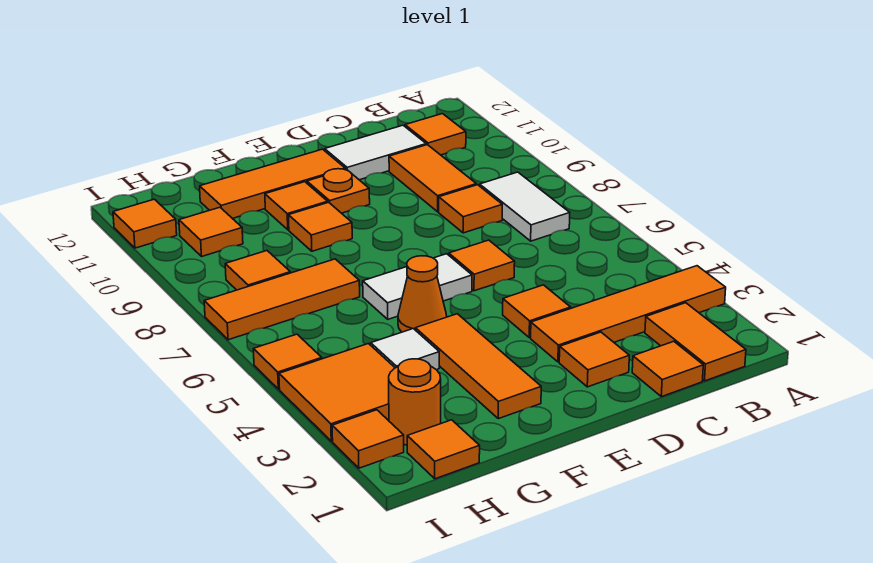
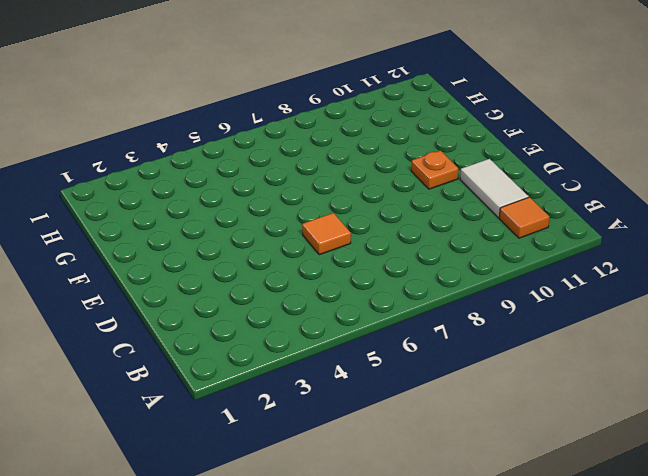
none -> orange 1x4 tile [531,266,726,362]
none -> orange 1x2 tile [645,303,746,381]
none -> white 1x2 tile [480,172,570,241]

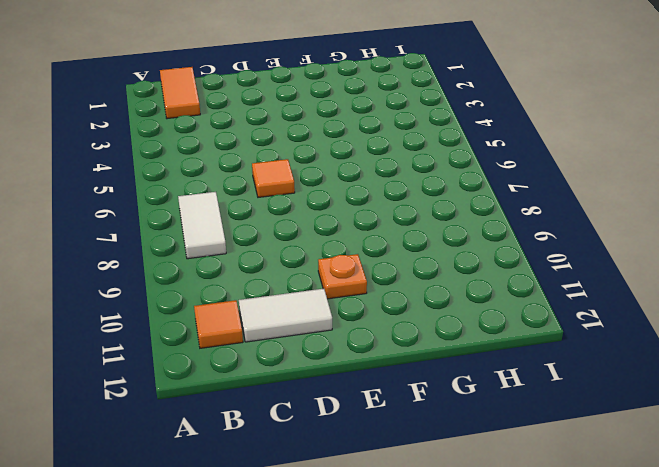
none -> orange 1x4 tile [531,266,726,362]
none -> orange 1x1 tile [632,341,703,397]
none -> orange 1x1 tile [439,185,502,233]

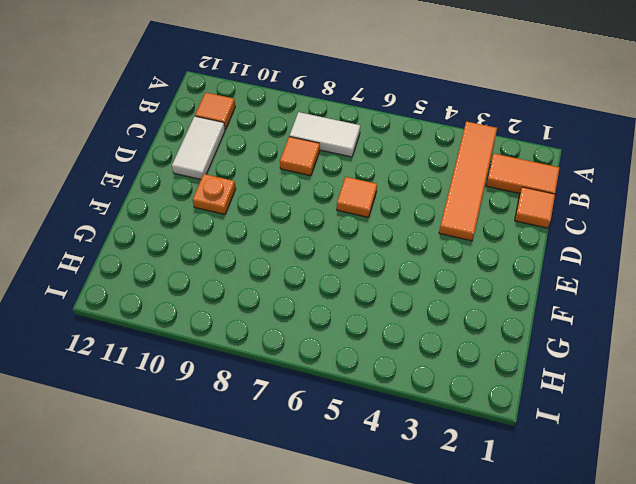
none -> orange 1x2 tile [389,145,476,212]
none -> orange 1x1 tile [559,332,629,387]
none -> orange 1x1 tile [503,285,571,338]

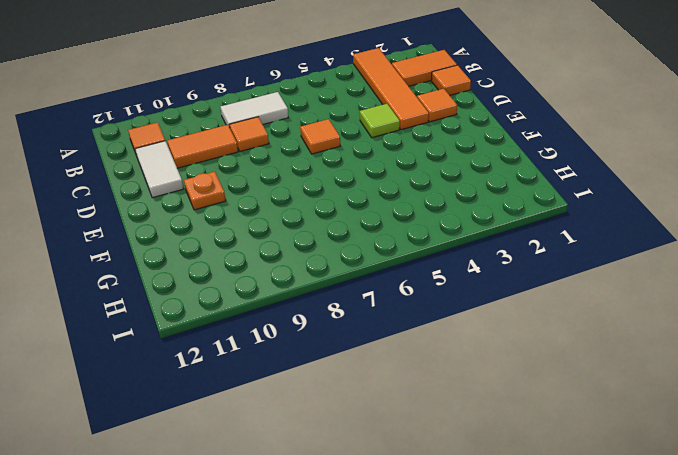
lime 1x1 tile [360,104,400,138] -> orange 1x1 tile [503,285,571,338]
none -> white 1x2 tile [363,254,472,319]
none -> orange 1x3 tile [200,149,345,219]
none -> orange 1x3 tile [415,314,541,419]

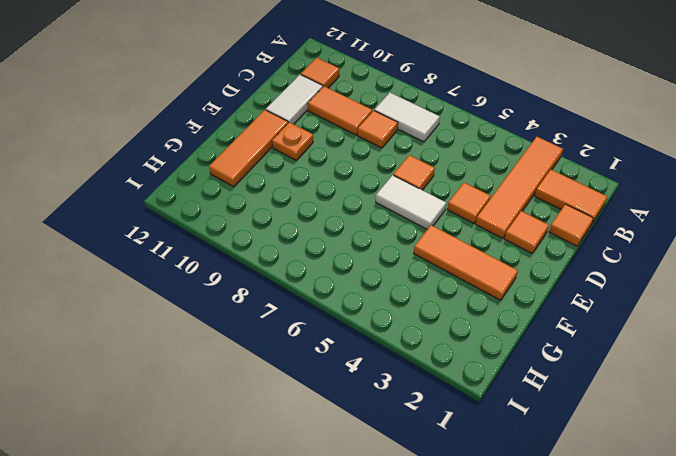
white 1x2 tile [376,175,446,229] -> white 1x2 tile turned to [363,254,472,319]
none -> orange 1x1 cone [398,256,447,332]
none -> orange 1x1 tile [288,202,352,251]
none -> orange 1x1 tile [265,182,328,230]

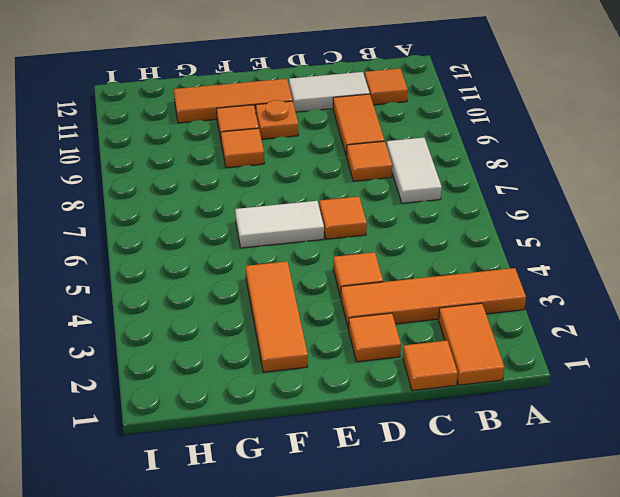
none -> orange 1x1 cone [398,256,447,332]
none -> white 1x1 tile [371,329,439,370]
none -> orange 1x3 tile [204,259,360,340]

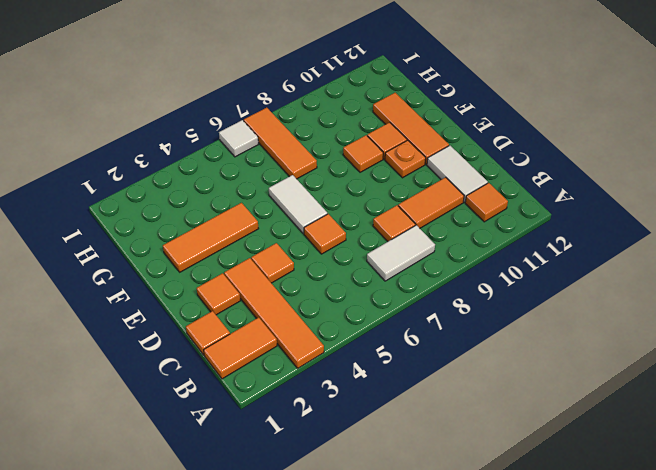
white 1x1 tile [219,120,258,157] -> white 1x1 tile moved to [371,329,439,370]
none -> orange 1x1 cone [398,256,447,332]
none -> orange 1x1 tile [407,420,480,479]
none -> orange 1x1 round brick [389,359,441,445]

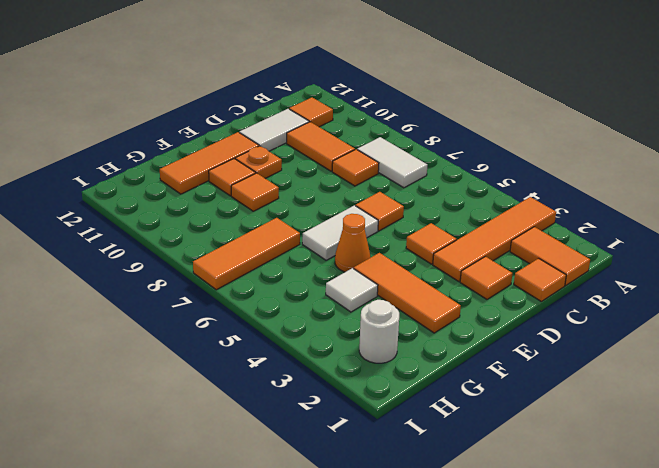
white 1x1 round brick [359,300,399,363] -> orange 1x1 round brick [389,359,441,445]
none -> orange 1x1 tile [407,420,480,479]
none -> orange 2x2 tile [279,344,395,441]
none -> orange 1x1 tile [225,251,290,290]

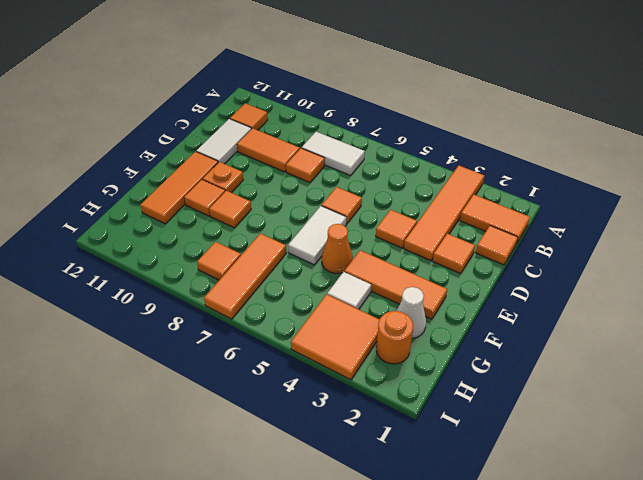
white 1x1 cone [397,287,426,338] -> none
none -> orange 1x1 tile [407,420,480,479]
none -> orange 1x1 tile [179,207,243,256]
none -> orange 1x1 tile [332,410,404,468]

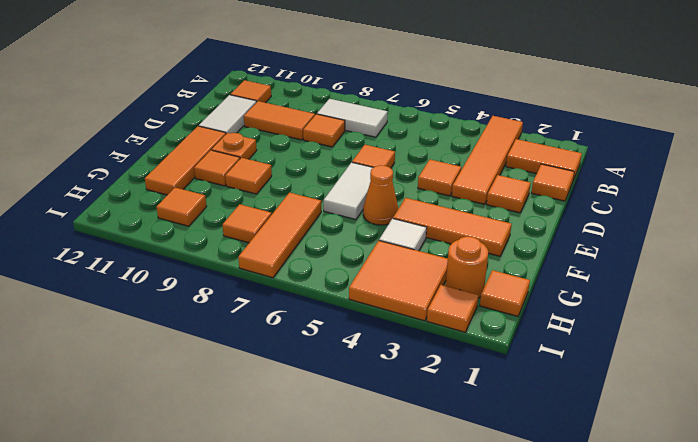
none -> orange 1x1 tile [253,334,322,389]
none -> orange 1x1 tile [113,199,177,248]

